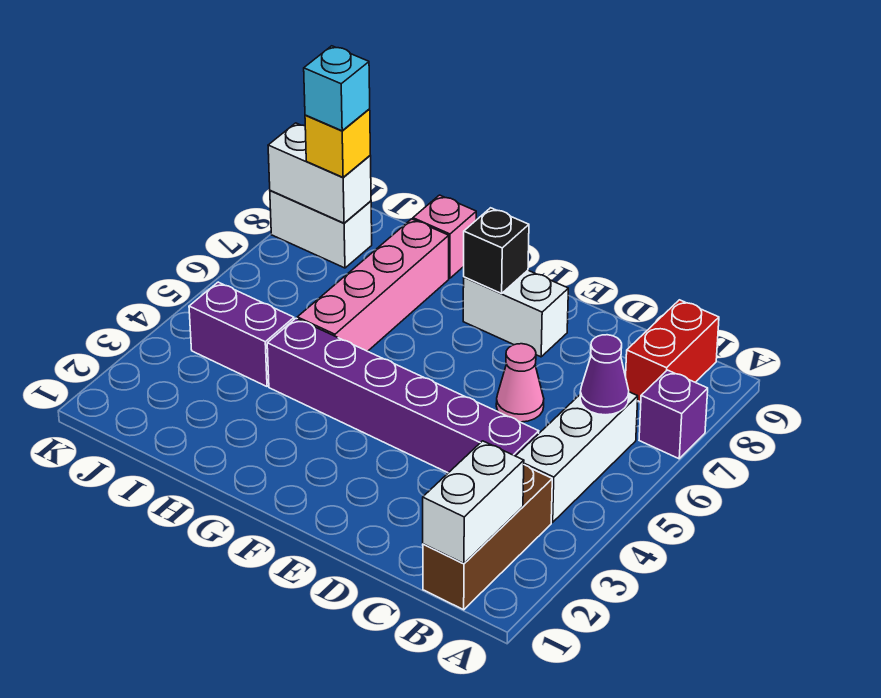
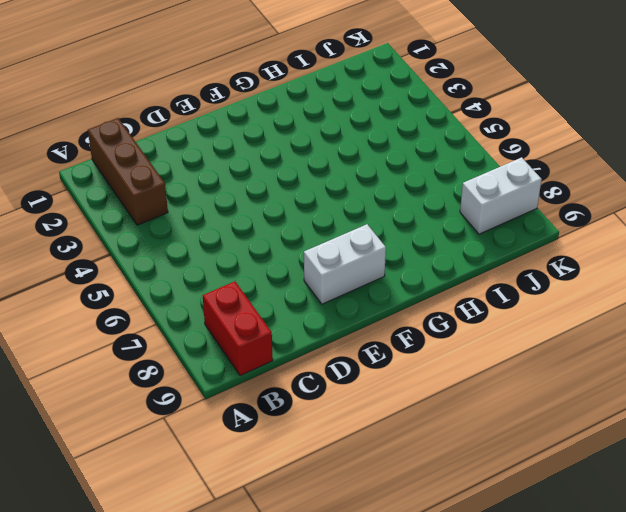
none -> purple 1x1 brick [639,370,708,459]
none -> white 1x3 brick [516,392,638,522]
none -> purple 1x6 brick [267,318,539,473]

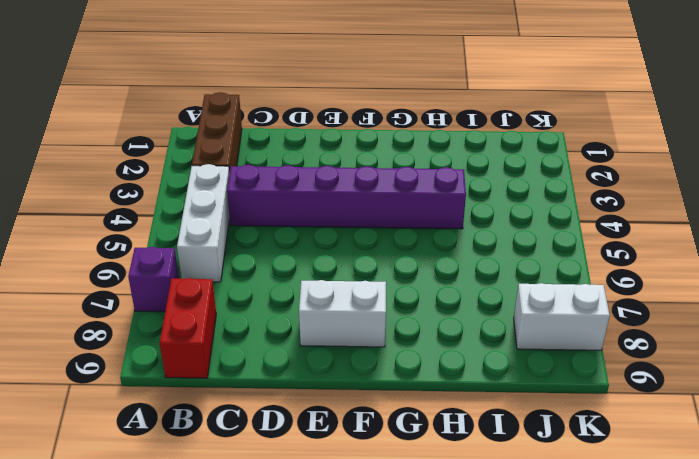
none -> pink 1x1 cone [496,344,544,422]
none -> pink 1x4 brick [297,219,449,351]
none -> pink 1x1 brick [413,195,476,278]

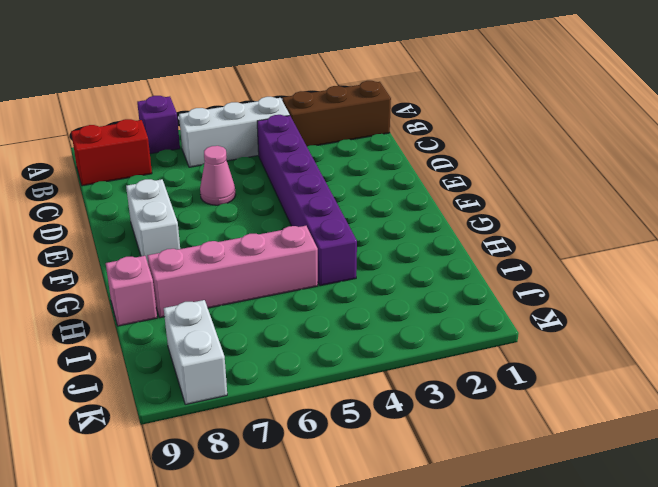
none -> purple 1x2 brick [189,282,294,386]
none -> white 1x2 brick [423,441,524,564]
none -> purple 1x1 cone [580,335,629,415]

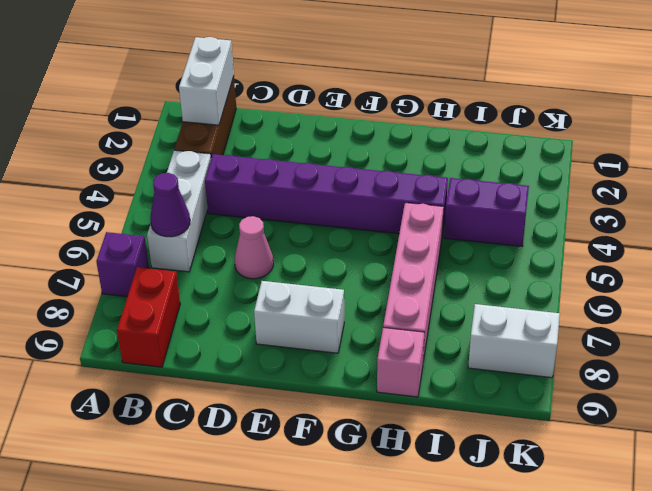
none -> black 1x1 brick [464,208,529,293]
none -> white 1x2 brick [268,123,371,223]
none -> yellow 1x1 brick [305,109,370,177]

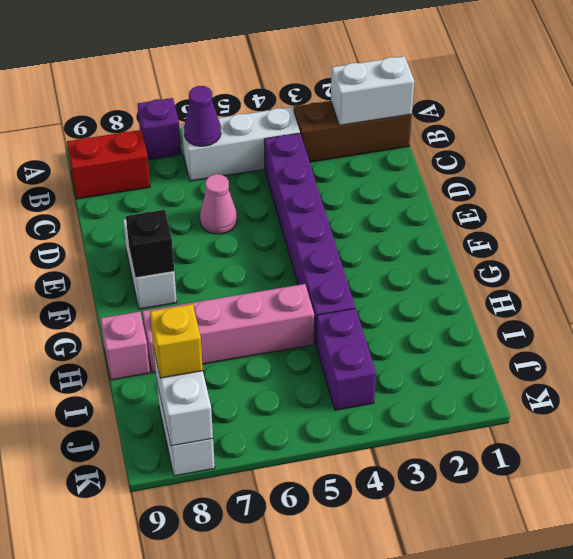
none -> cyan 1x1 brick [304,46,370,131]

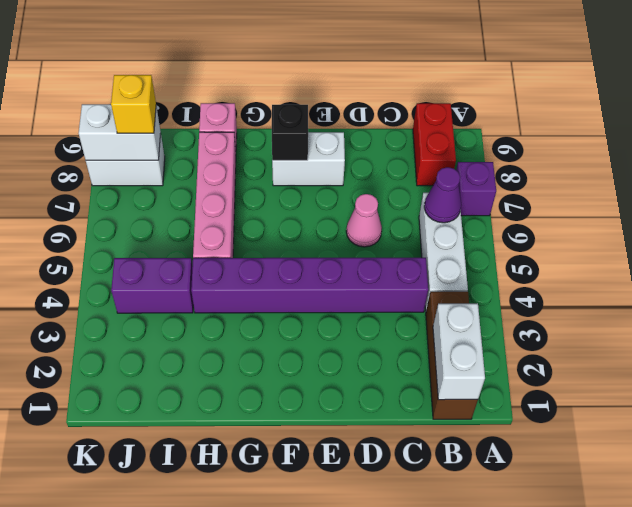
none -> cyan 1x1 brick [304,46,370,131]

